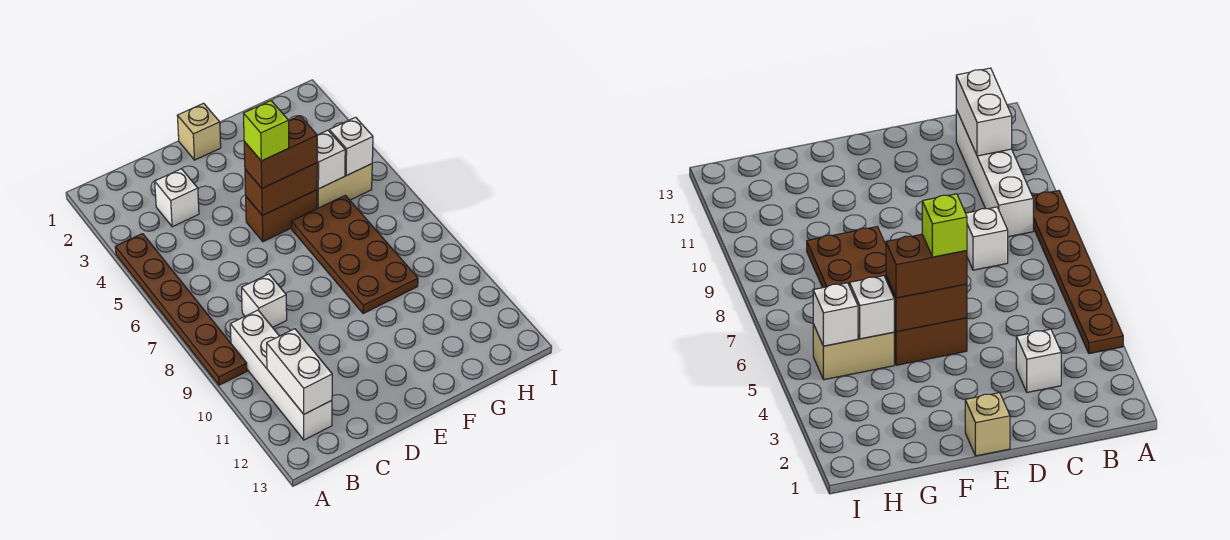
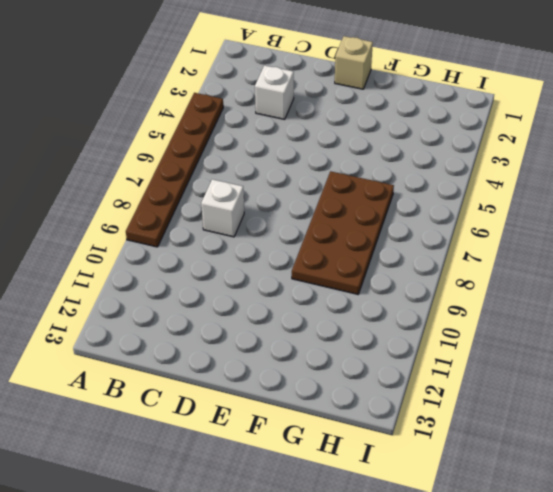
none -> white 1x4 brick [230,310,332,440]
none -> brown 1x2 brick [246,190,317,242]
none -> tan 1x2 brick [317,164,372,209]

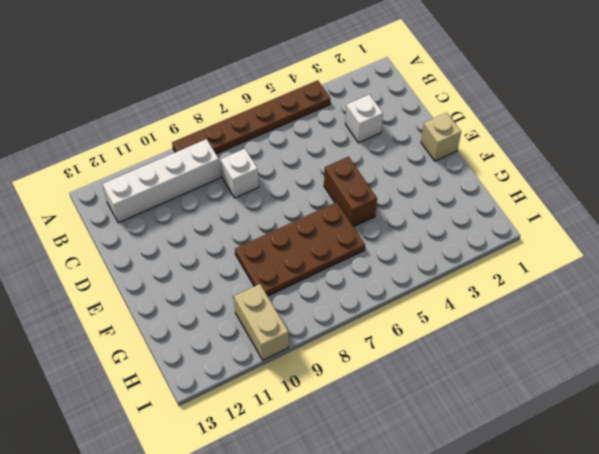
tan 1x2 brick [234,284,289,360] -> tan 1x2 brick moved to [317,164,372,209]
none -> white 1x2 brick [267,329,332,414]
none -> brown 1x2 brick [245,163,317,215]
none -> white 1x1 brick [317,130,345,189]

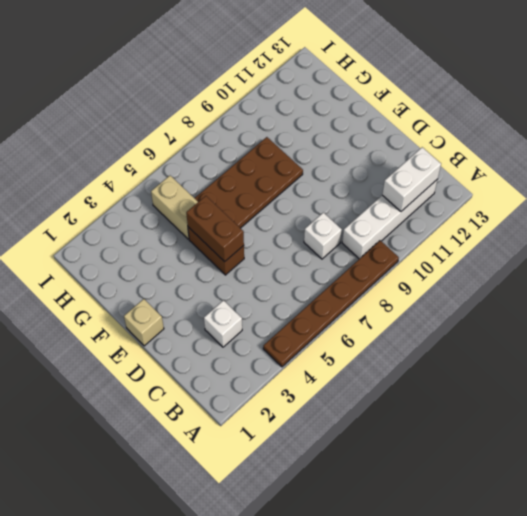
none -> white 1x1 brick [317,130,345,189]
none -> white 1x1 brick [329,117,373,176]
none -> brown 1x2 brick [244,116,317,188]

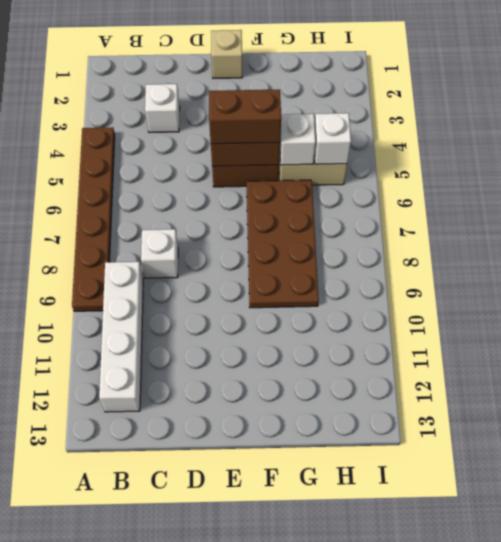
none -> white 1x2 brick [267,329,332,414]
none -> lime 1x1 brick [243,101,289,161]

